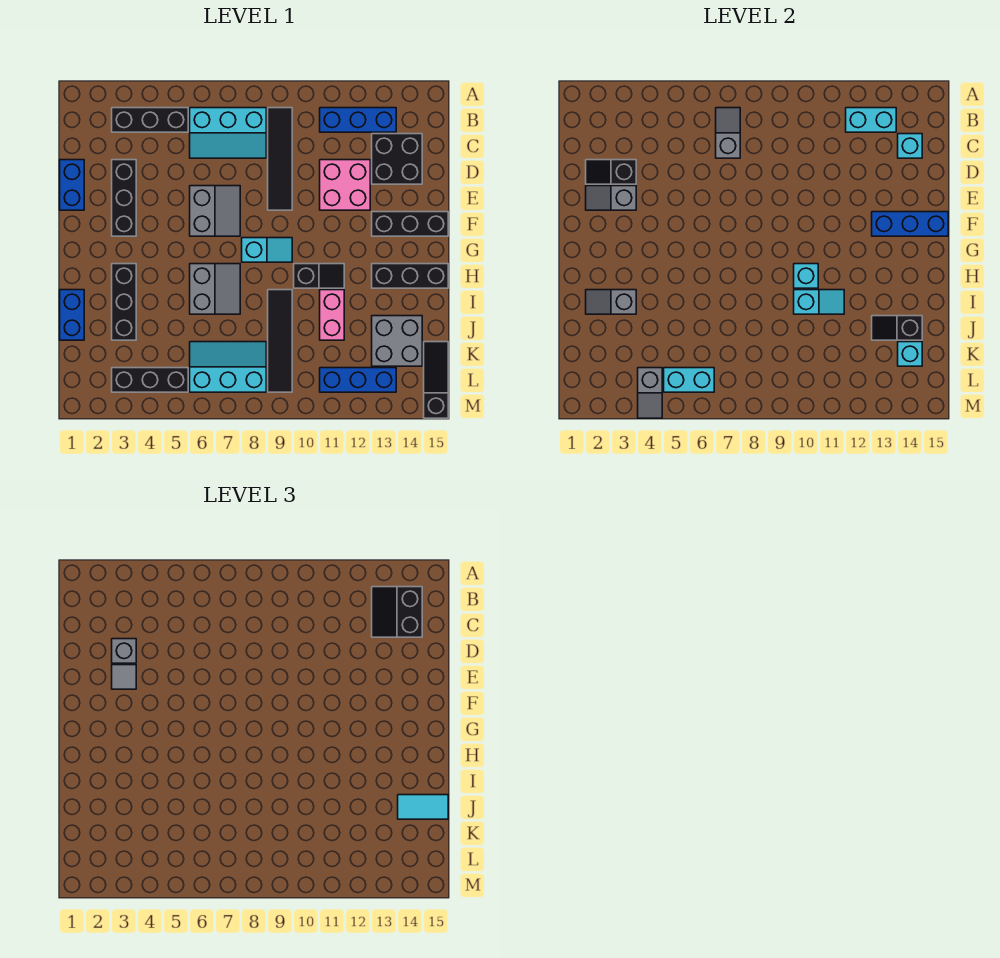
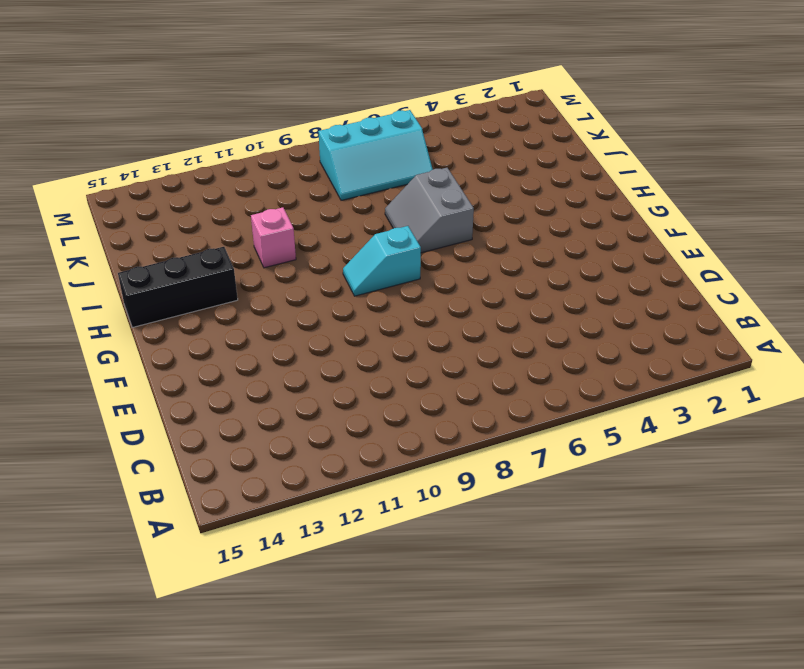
pink 1x1 brick [251,207,296,268] -> pink 1x2 brick [320,290,344,340]
none -> black 1x3 brick [112,108,188,132]
none -> cyan 2x3 slope [190,108,266,158]
none -> black 1x4 tile [268,108,292,210]
none -> blue 1x3 brick [320,108,396,132]

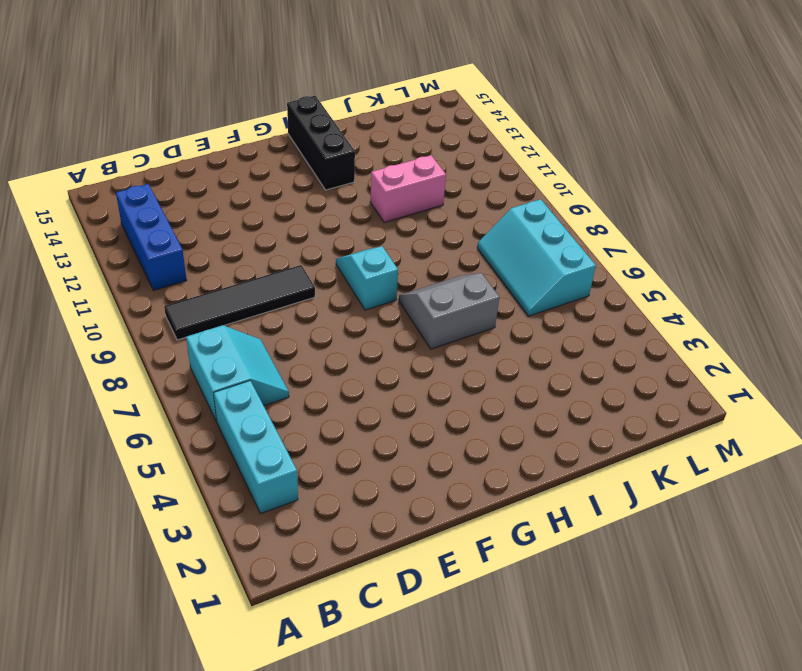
cyan 1x3 brick [214,381,298,513] -> black 1x3 brick [112,108,188,132]
cyan 2x2 slope [186,325,289,421] -> cyan 2x3 slope [190,108,266,158]
none -> black 2x2 brick [372,134,422,184]
none -> blue 1x2 brick [60,160,84,210]
none -> black 1x3 brick [112,160,136,236]
none -> pink 2x2 brick [320,160,370,210]

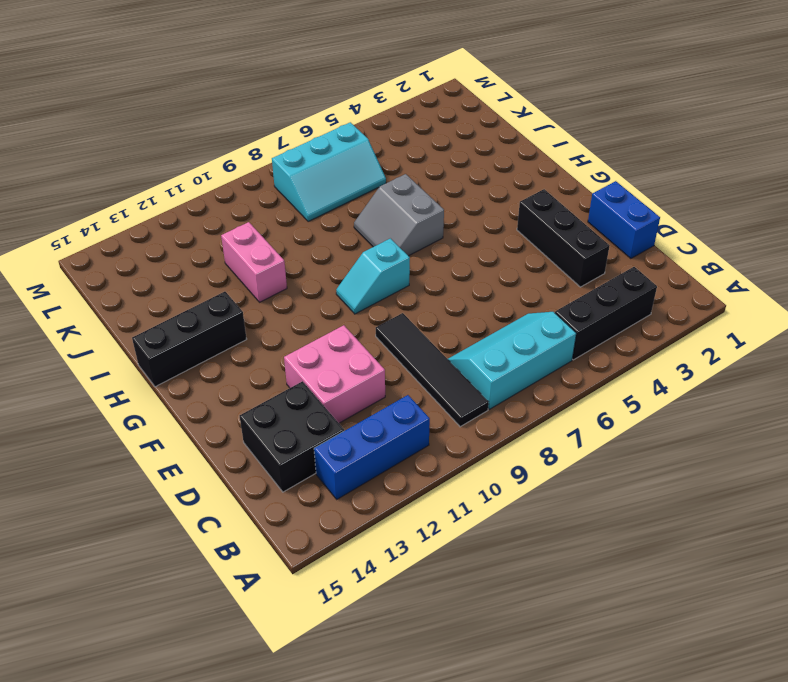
none -> grey 2x2 slope [190,186,240,236]
none -> black 1x3 brick [372,212,448,236]
none -> black 1x3 brick [112,264,136,340]
none -> black 1x2 slope [294,264,344,288]

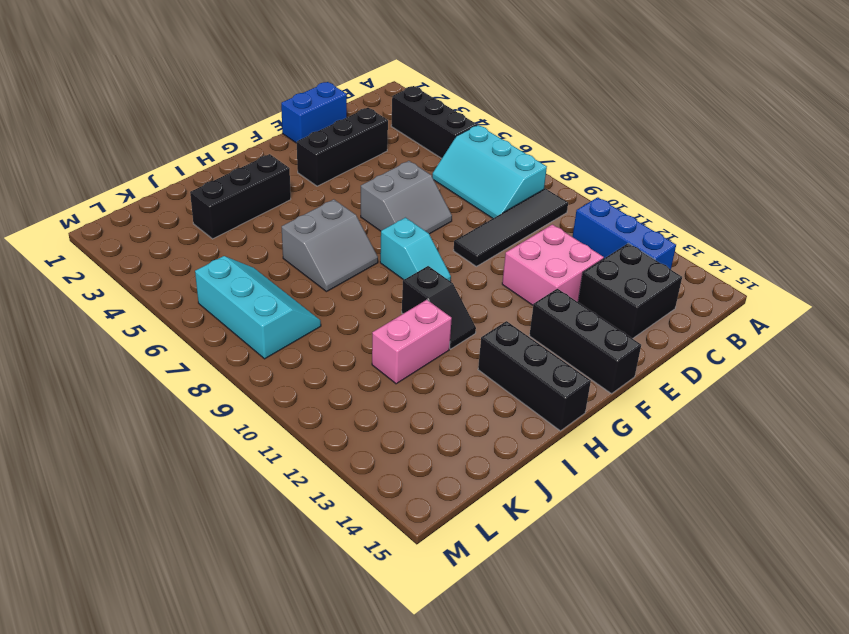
none -> blue 1x2 brick [60,290,84,340]
none -> black 1x4 tile [268,290,292,392]
none -> grey 2x2 brick [372,316,422,366]
none -> black 1x3 slope [424,342,448,418]

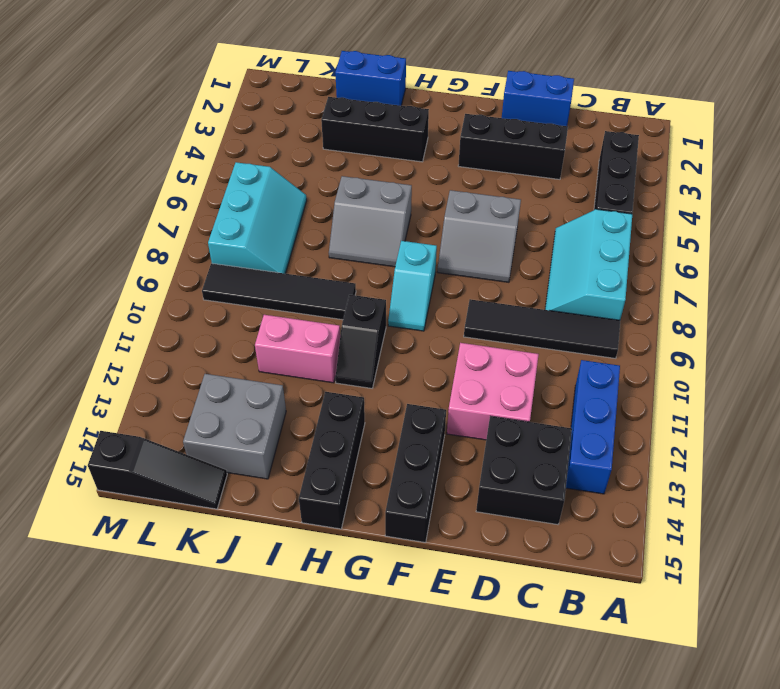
none -> black 1x3 brick [112,368,188,392]
none -> blue 1x3 brick [320,368,396,392]
none -> grey 1x2 slope [716,108,740,158]
none -> cyan 1x2 brick [846,108,896,132]

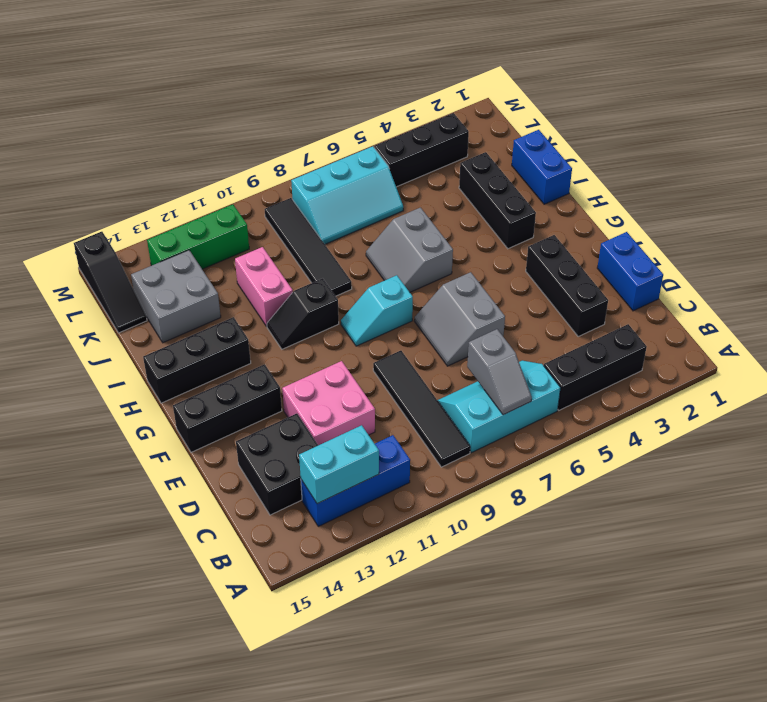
green 1x3 brick [147,204,249,269] -> blue 1x3 brick [320,368,396,392]
none -> cyan 1x1 brick [898,134,922,158]
none -> black 1x2 slope [586,160,636,184]
none -> grey 1x2 slope [586,186,636,210]
none -> blue 1x3 brick [872,212,948,236]

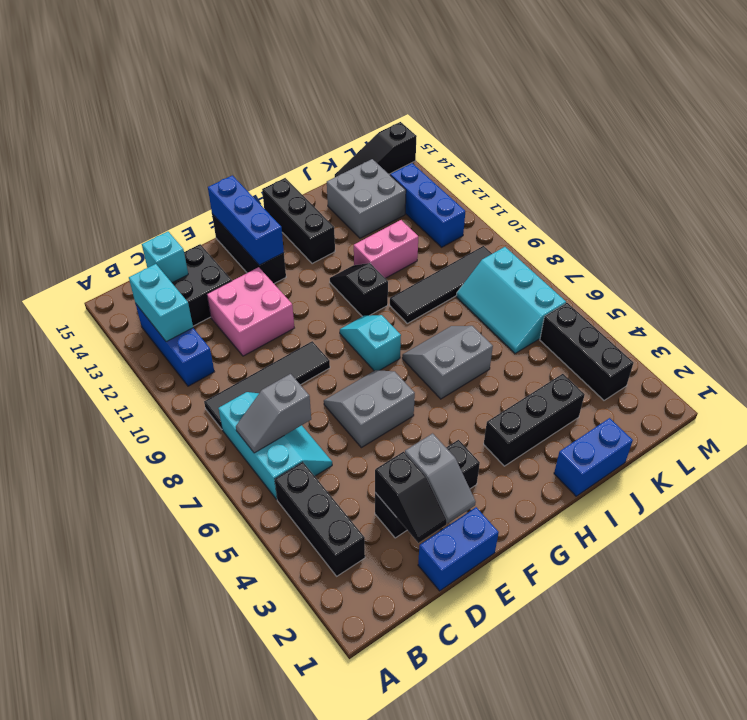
none -> cyan 1x1 brick [794,264,818,288]
none -> grey 1x2 slope [586,290,636,314]
none -> cyan 1x2 slope [794,290,844,314]
none -> black 1x2 slope [872,316,922,340]

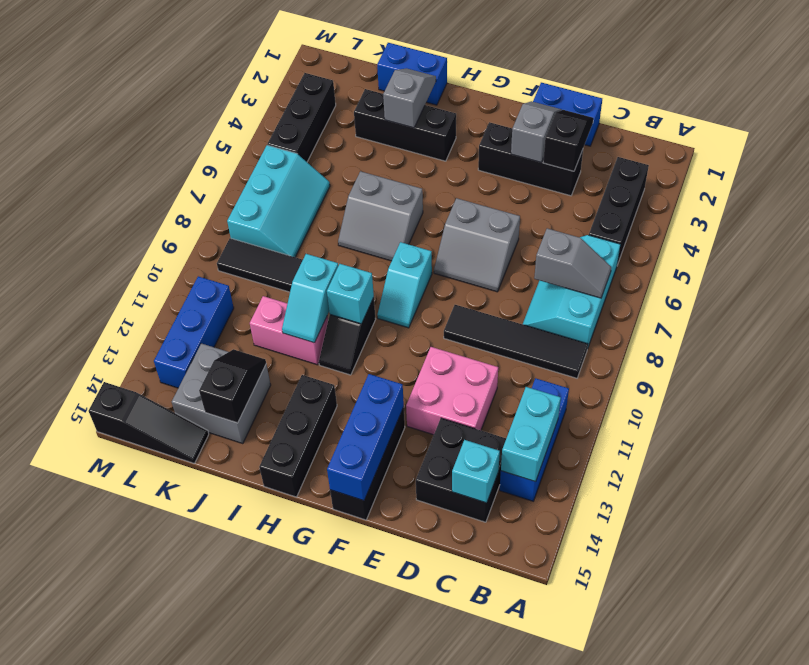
none -> cyan 1x1 brick [898,342,922,366]
none -> grey 1x2 slope [638,368,662,418]
none -> cyan 1x2 brick [664,368,714,392]
none -> black 2x2 slope [372,587,422,637]

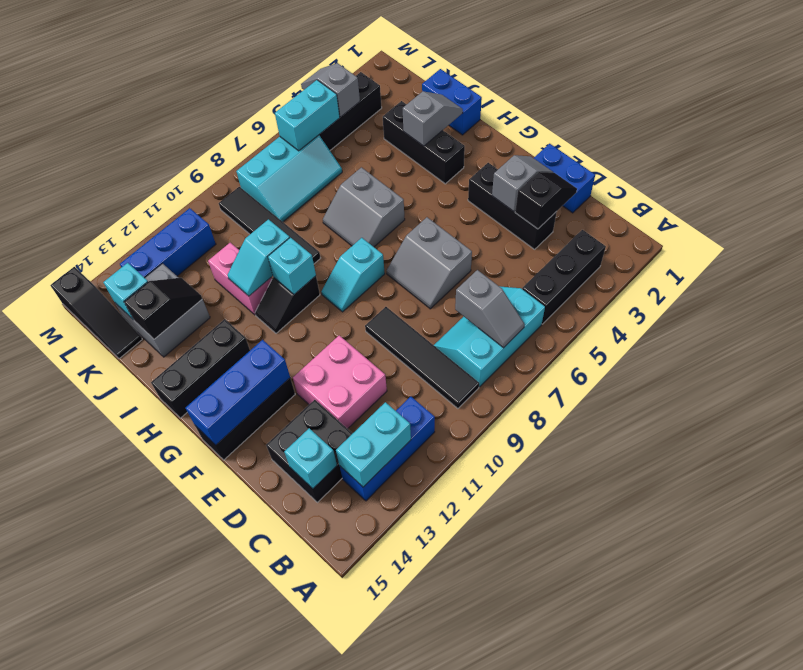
none -> black 2x2 slope [372,587,422,637]
none -> grey 1x1 brick [112,639,136,663]
none -> grey 1x1 tile [112,665,136,689]
none -> cyan 1x2 tile [398,795,448,819]

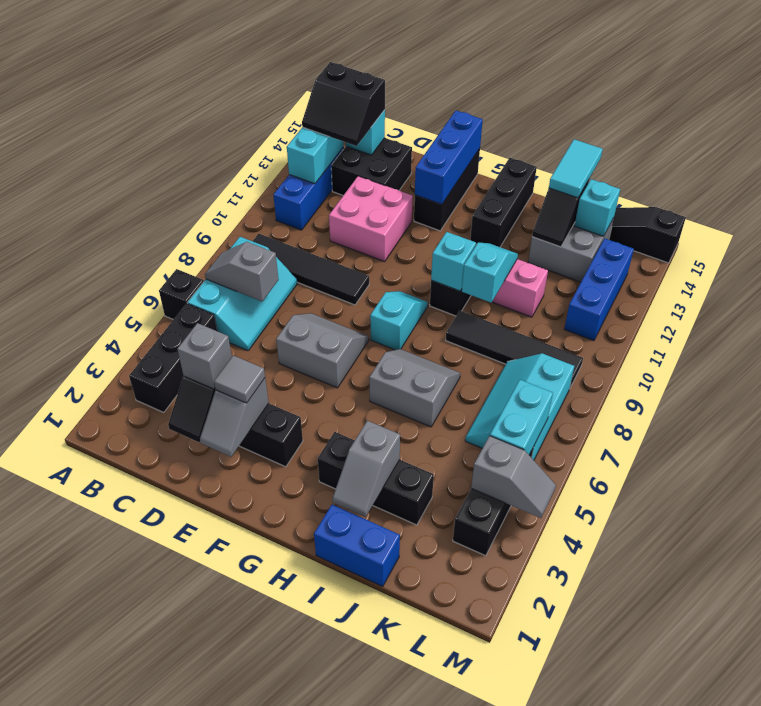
black 1x1 brick [159,269,204,320] -> none
none -> blue 1x2 brick [60,160,84,210]

